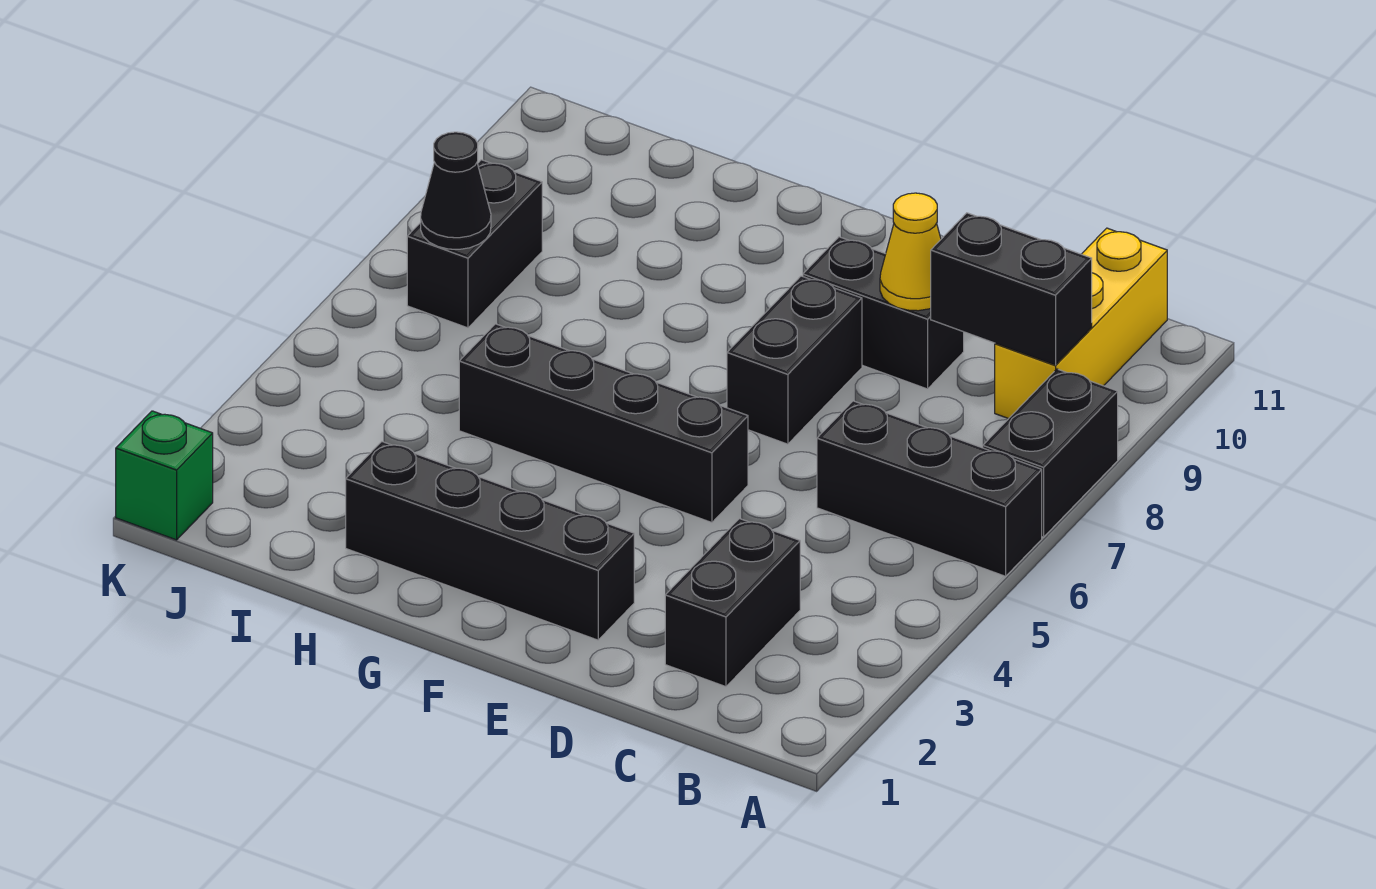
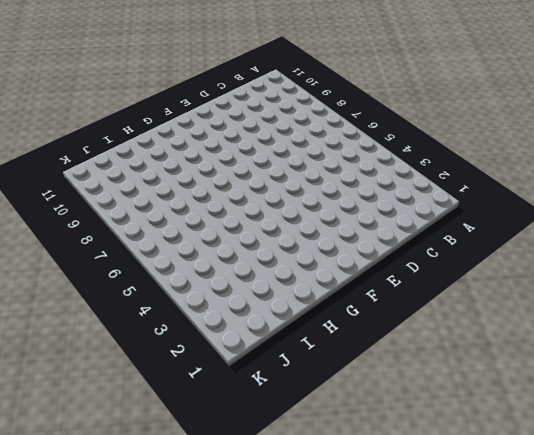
none -> black 1x3 brick [817,401,1042,576]
none -> black 1x2 brick [983,369,1118,537]
none -> yellow 1x3 brick [995,228,1167,419]

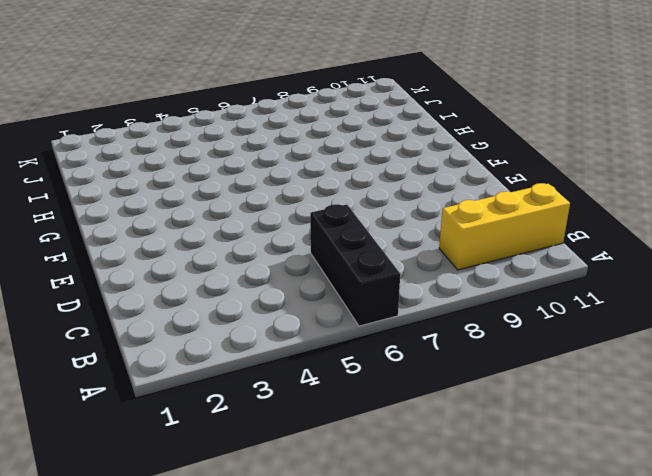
none -> black 1x2 brick [983,369,1118,537]
none -> black 1x2 brick [665,519,800,687]
none -> black 1x2 brick [803,237,964,389]

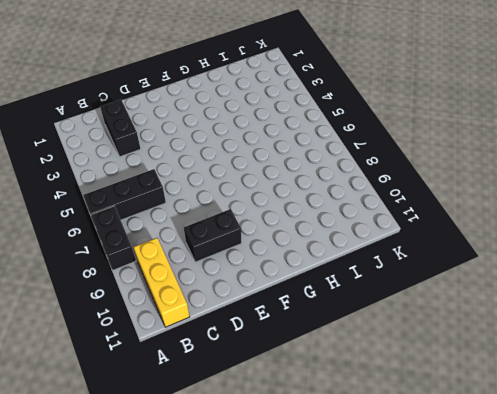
none -> black 1x4 brick [346,442,634,640]
none -> black 1x4 brick [459,324,748,523]
none -> black 1x2 brick [727,276,862,444]

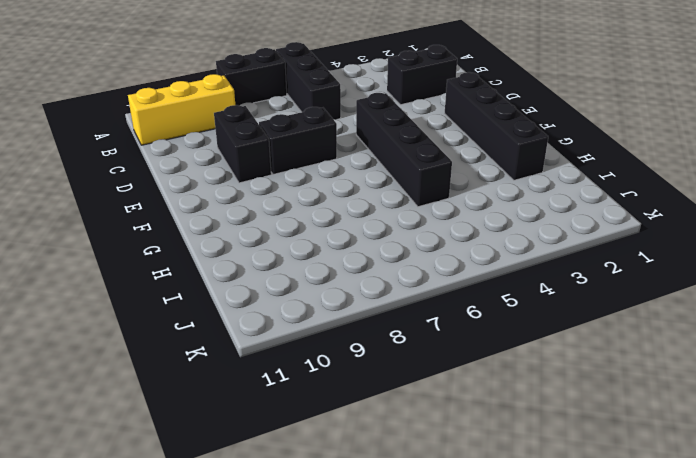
none -> black 1x2 brick [407,160,542,328]
none -> green 1x1 brick [116,411,213,540]
none -> black 1x2 brick [931,213,1092,365]

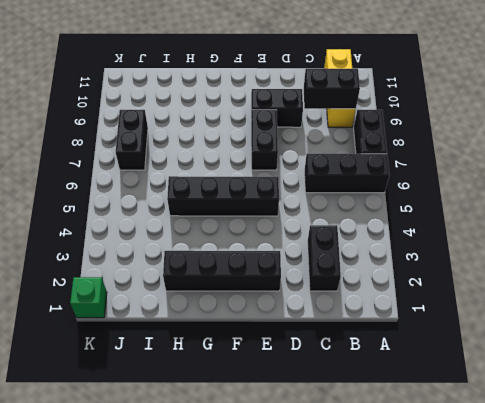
none -> yellow 1x1 cone [880,193,941,311]
none -> black 1x1 cone [421,132,491,249]

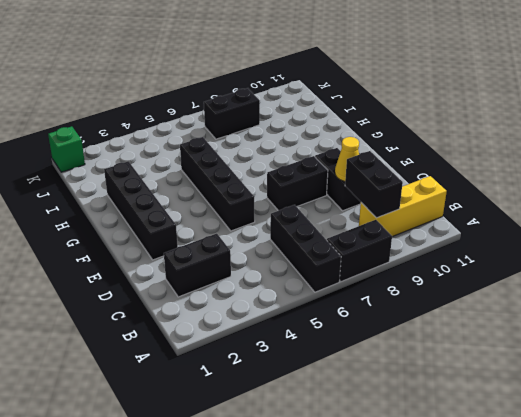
none -> black 1x1 cone [421,132,491,249]

